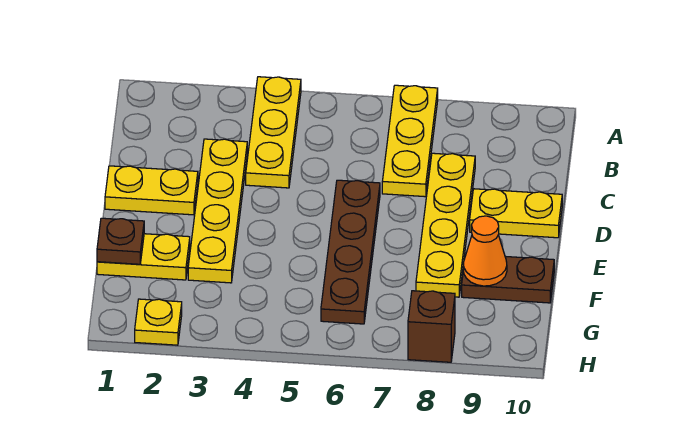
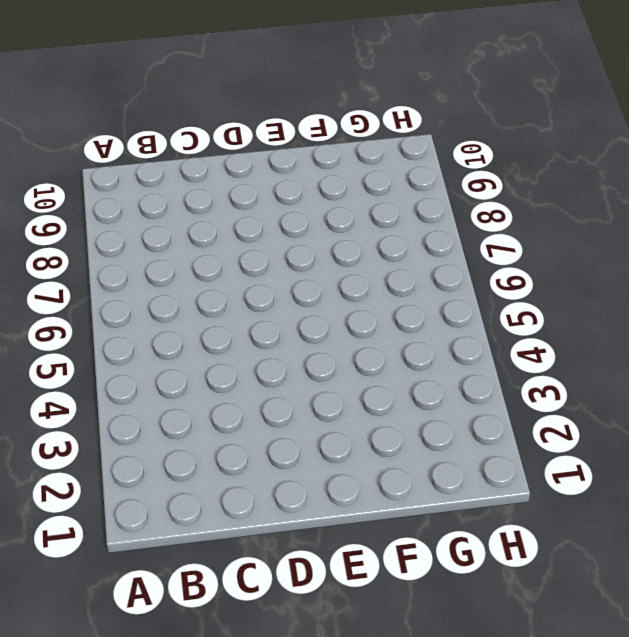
none -> yellow 1x3 plate [246,77,301,188]
none -> yellow 1x3 plate [382,85,438,197]
none -> yellow 1x4 plate [188,139,247,283]

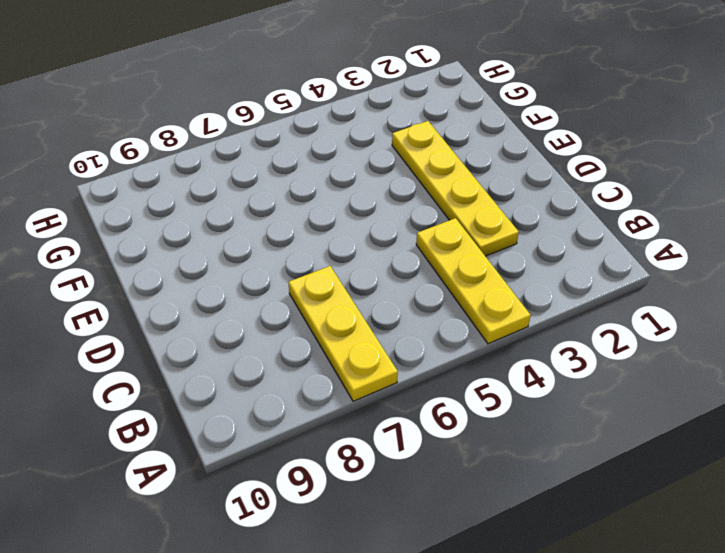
none -> yellow 1x4 plate [416,153,475,297]
none -> yellow 1x2 plate [105,166,198,215]
none -> brown 1x4 plate [321,180,380,324]

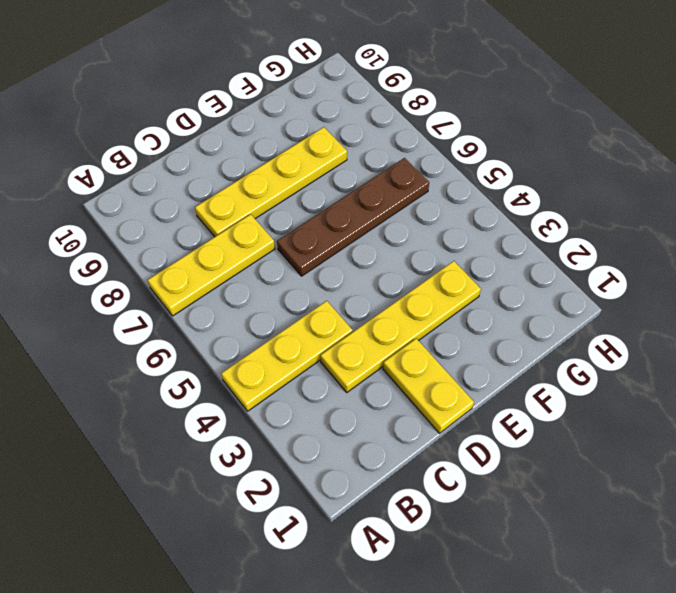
none -> yellow 1x2 plate [470,189,562,238]
none -> yellow 1x2 plate [97,234,190,280]
none -> brown 1x2 plate [462,254,554,303]

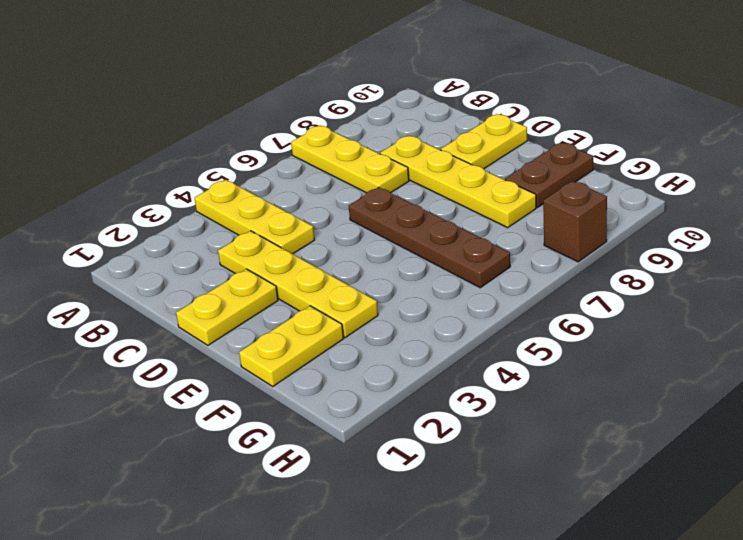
none -> yellow 1x1 plate [135,299,182,345]
none -> brown 1x1 plate [97,218,144,264]
none -> orange 1x1 cone [463,216,507,286]

